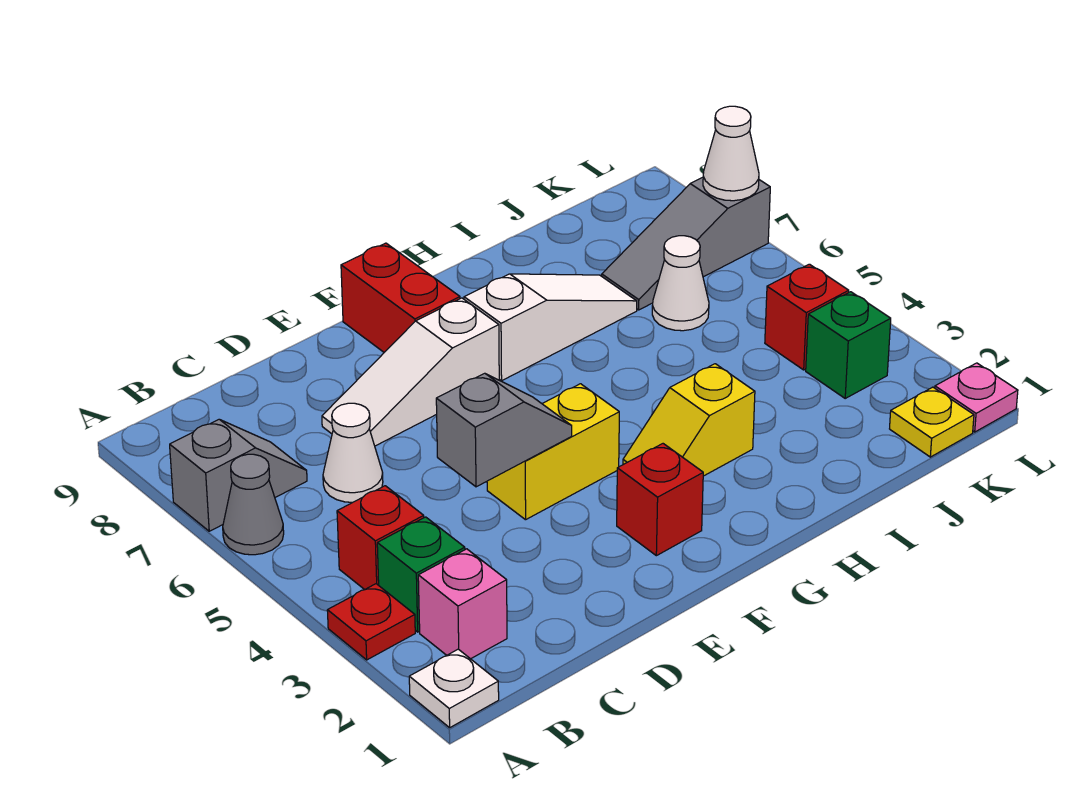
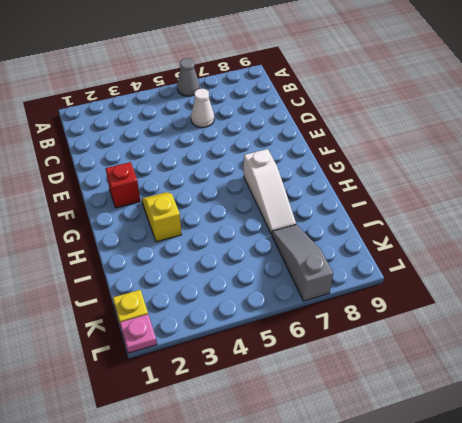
none -> white 1x1 plate [409,649,499,728]
none -> red 1x1 plate [327,584,415,660]
none -> grey 1x2 slope [170,419,307,531]

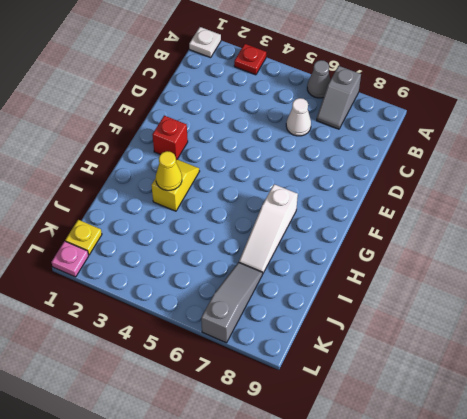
yellow 1x1 cone [156,151,182,191] -> none
none -> pink 1x1 brick [418,549,507,659]
none -> green 1x1 brick [377,517,465,632]
none -> red 1x1 brick [337,486,424,590]

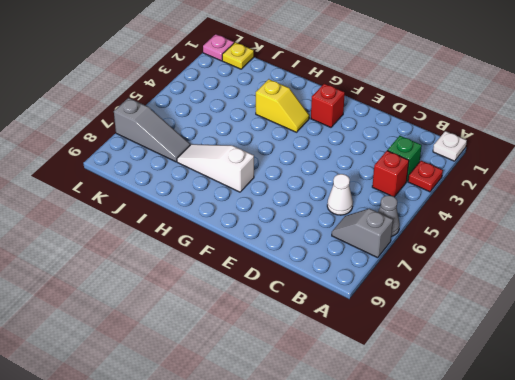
none -> pink 1x1 brick [418,549,507,659]
none -> white 1x3 slope [322,298,499,446]
none -> yellow 1x2 brick [487,384,619,520]

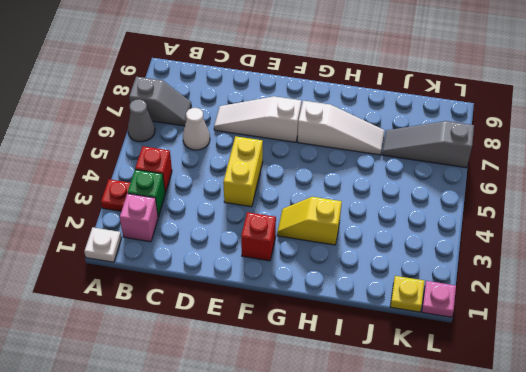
yellow 1x2 brick [223,136,263,207] -> yellow 1x2 brick turned to [487,384,619,520]
none -> red 1x2 brick [341,243,460,352]
none -> white 1x1 cone [652,236,709,331]
none -> green 1x1 brick [806,292,891,398]

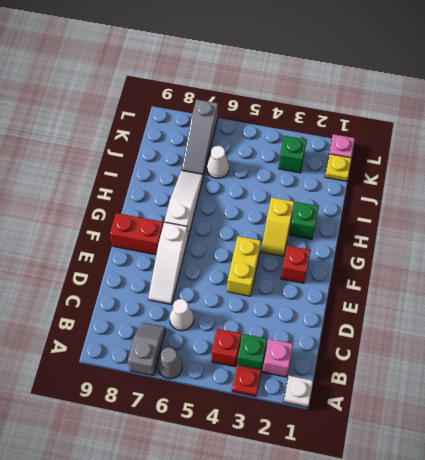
green 1x1 brick [290,202,319,239] -> none
none -> red 1x1 brick [765,264,849,370]
none -> grey 1x2 slope [436,373,572,487]
none -> white 1x1 cone [703,106,759,201]

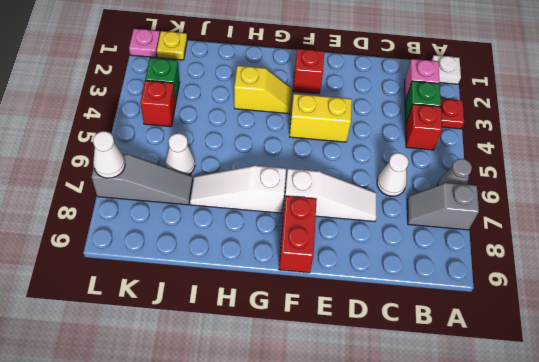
none -> grey 1x2 slope [436,373,572,487]

